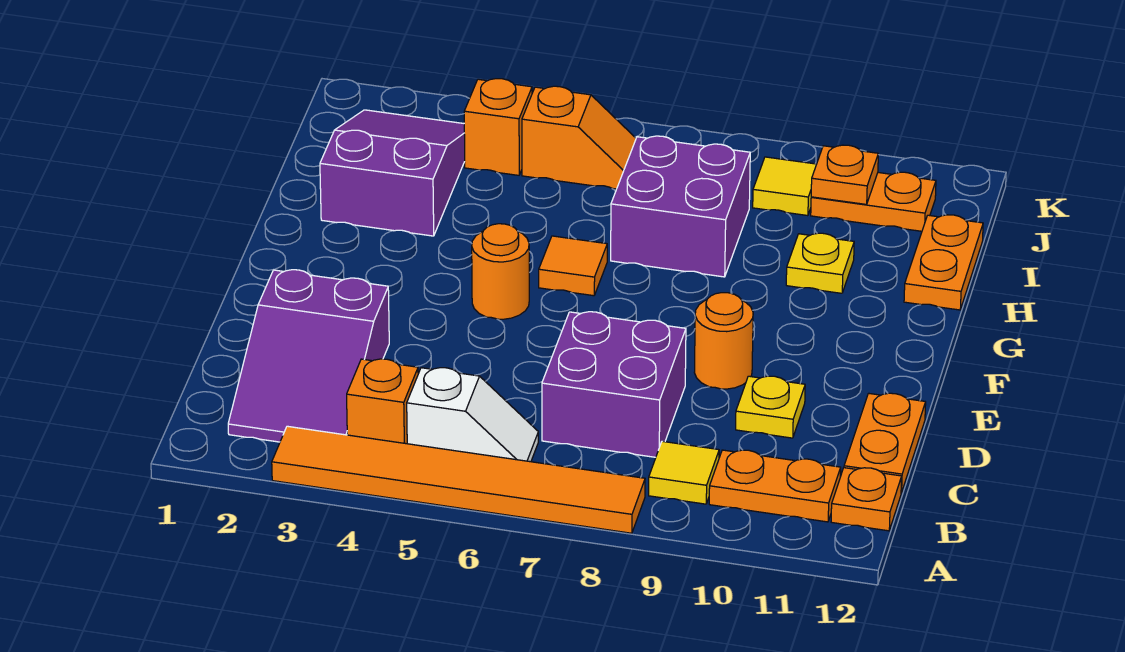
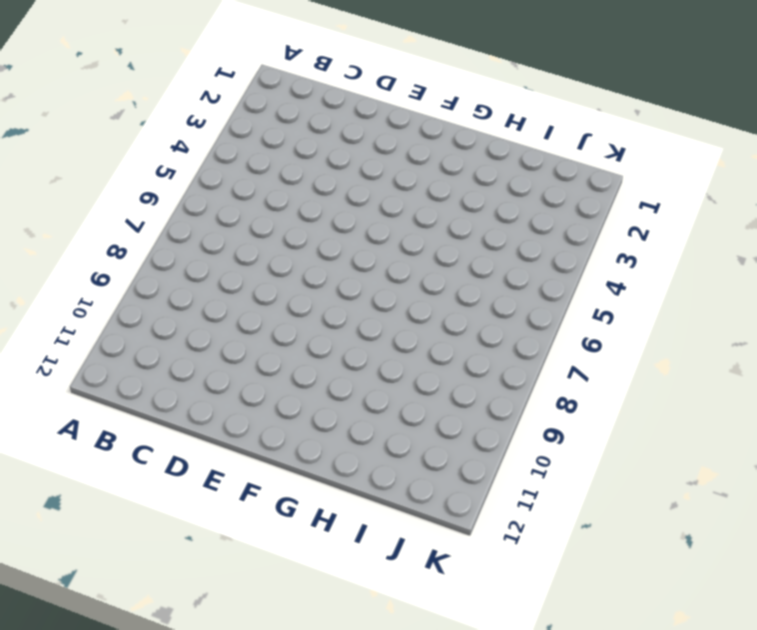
none -> orange 1x6 tile [272,426,645,533]
none -> purple 2x3 slope [228,270,389,442]
none -> orange 1x1 brick [347,359,418,444]

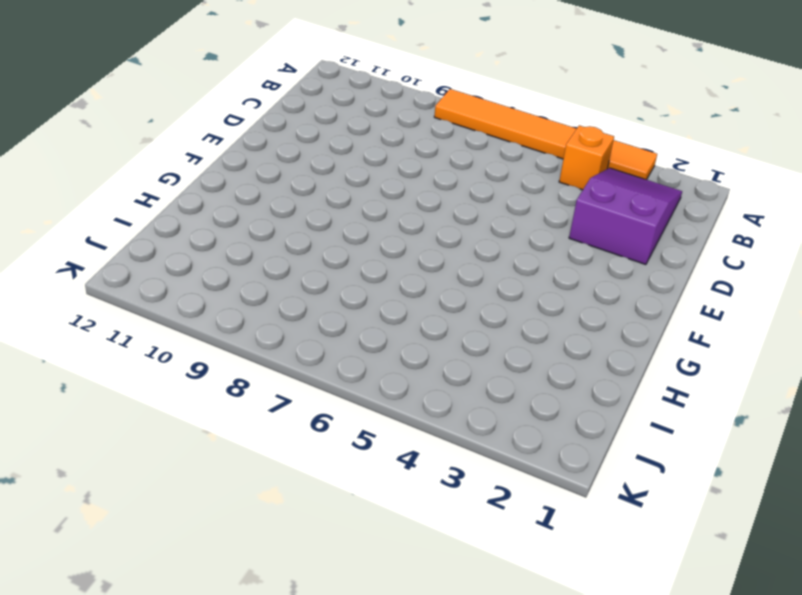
none -> white 1x2 slope [407,368,538,462]
none -> yellow 1x1 tile [649,441,719,504]
none -> orange 1x2 plate [709,450,841,522]

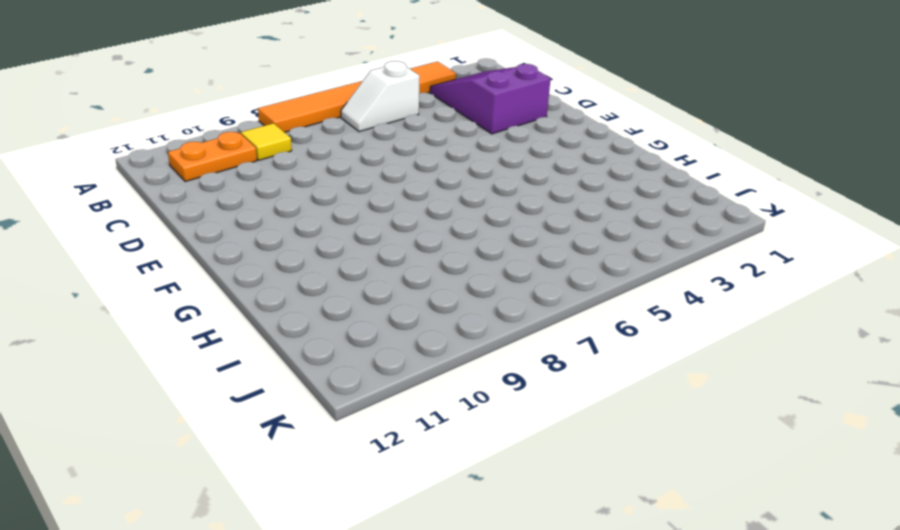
none -> orange 1x1 brick [347,359,418,444]
none -> orange 1x1 plate [831,468,902,531]
none -> purple 2x2 brick [542,312,686,457]

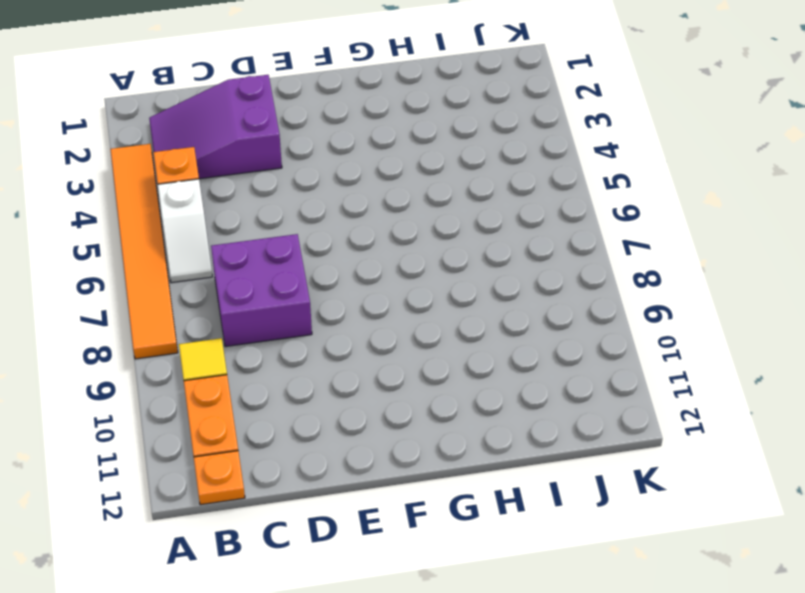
none -> orange 1x2 plate [844,393,926,493]
none -> yellow 1x1 plate [736,376,805,438]
none -> orange 1x1 round brick [694,293,753,389]

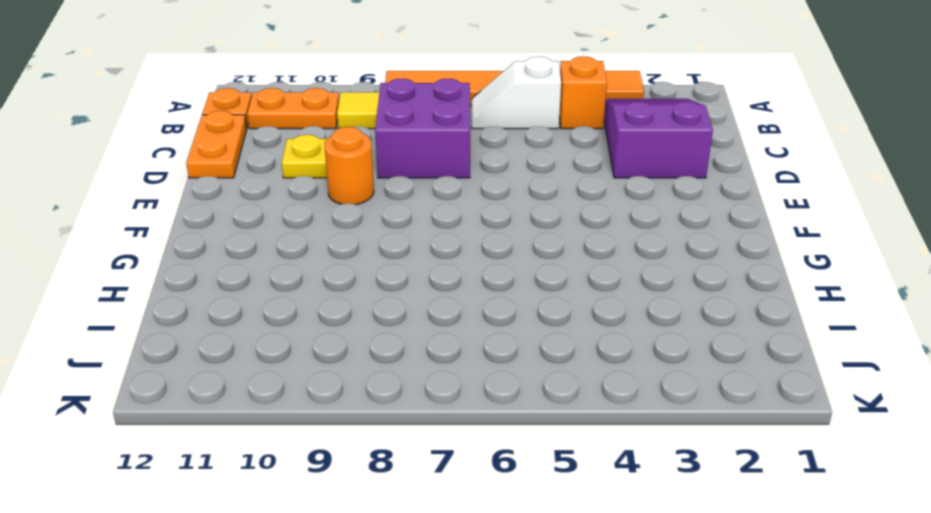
none -> orange 1x1 round brick [472,224,529,319]
none -> orange 1x1 tile [539,236,607,296]
none -> purple 2x3 slope [320,110,465,236]

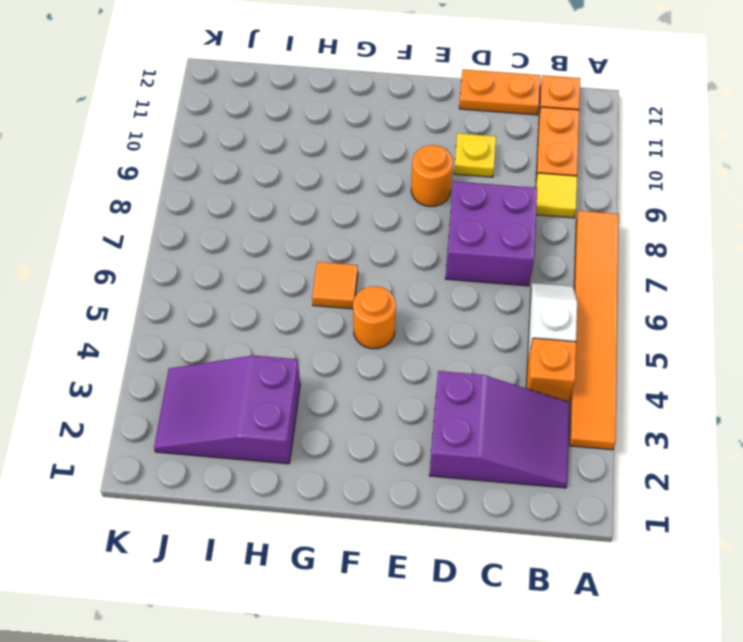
none -> purple 2x2 brick [611,136,750,277]
none -> yellow 1x1 plate [786,233,854,293]
none -> orange 1x2 plate [904,215,983,310]

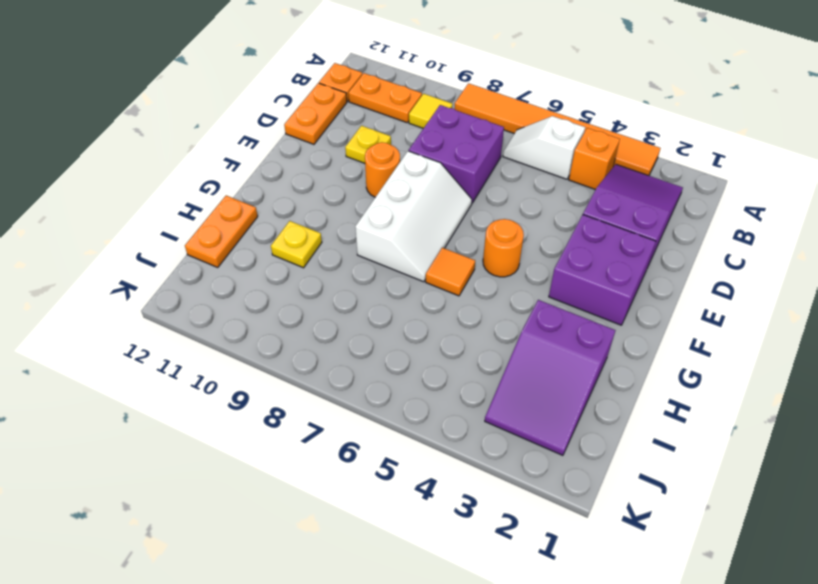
purple 2x2 brick [549,215,656,325] -> purple 2x2 brick moved to [611,136,750,277]
white 2x3 slope [355,151,472,282] -> none
none -> orange 1x1 brick [464,79,532,175]
none -> orange 1x2 slope [522,86,636,189]
none -> yellow 1x1 tile [753,157,817,216]

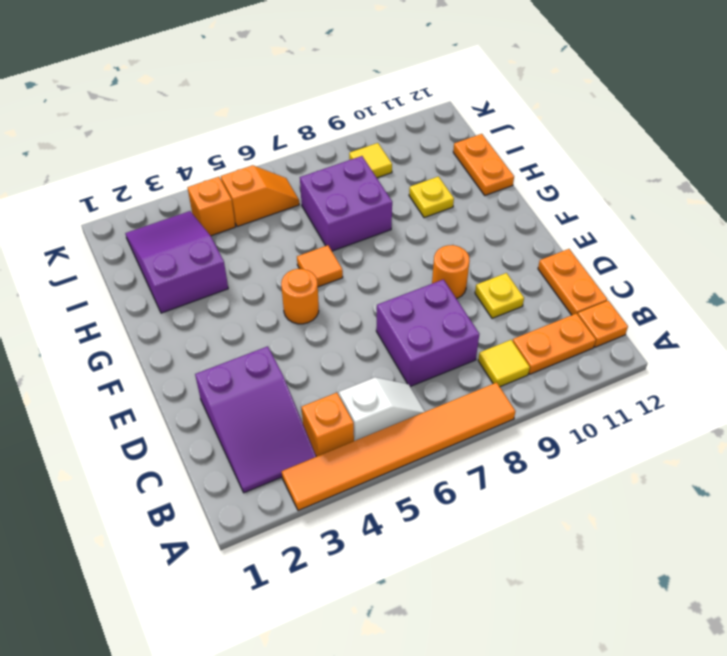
none -> orange 1x2 plate [811,172,936,231]
none -> orange 1x1 plate [811,145,878,204]

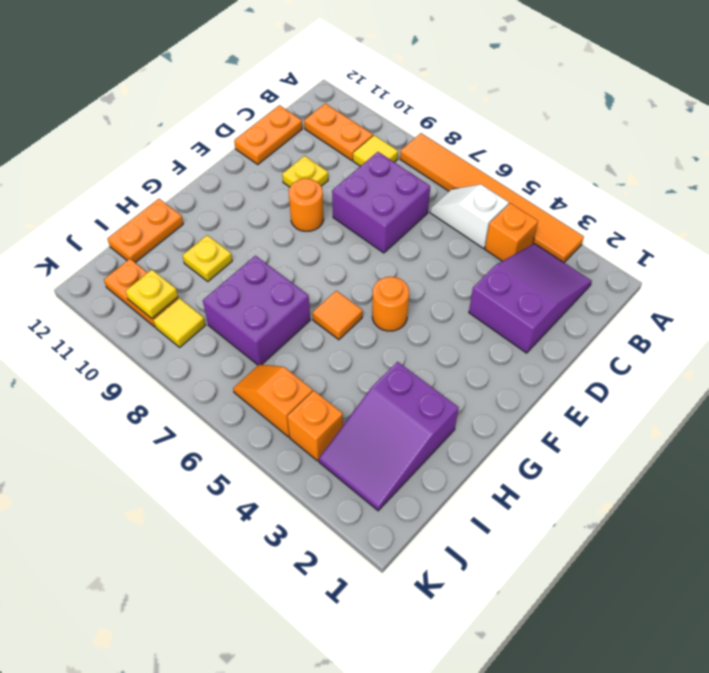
yellow 1x1 plate [125,270,178,318] -> orange 1x1 plate [811,145,878,204]
none -> orange 1x1 plate [831,468,902,531]

